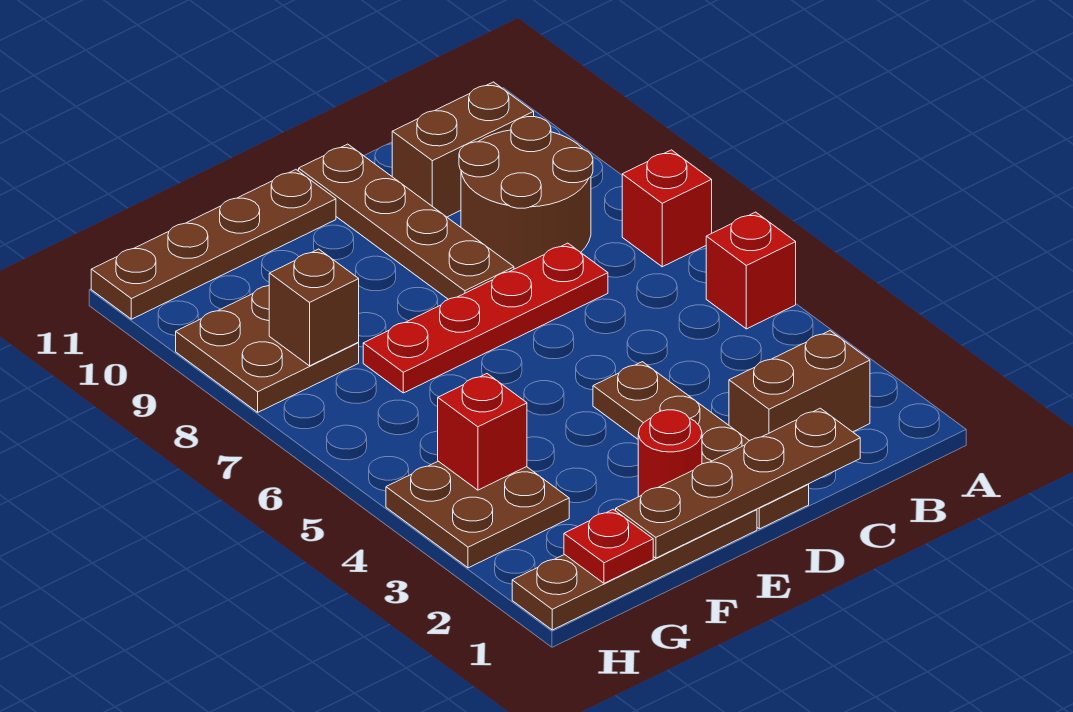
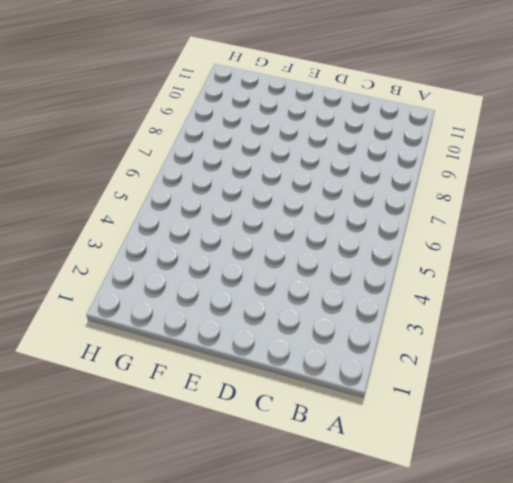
none -> red 1x1 brick [706,212,796,329]
none -> red 1x1 brick [622,150,712,267]
none -> brown 1x2 brick [729,331,870,441]

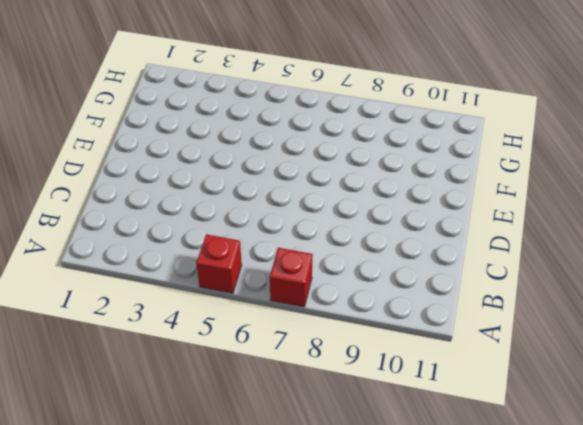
none -> brown 1x2 brick [729,331,870,441]
none -> brown 2x2 round brick [459,117,593,269]
none -> brown 1x2 brick [392,82,534,217]

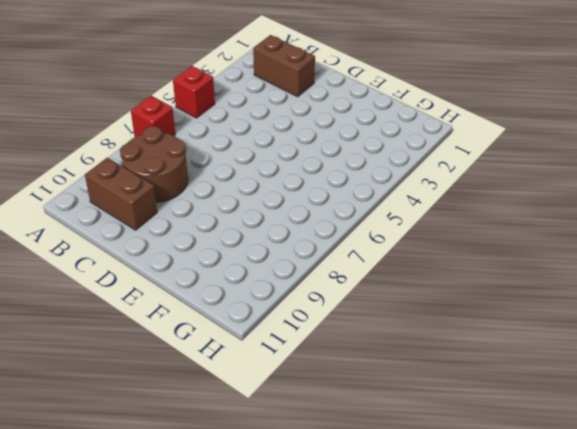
none -> red 1x4 plate [363,243,608,393]
none -> brown 1x4 plate [593,362,809,529]
none -> brown 1x4 plate [299,144,514,299]

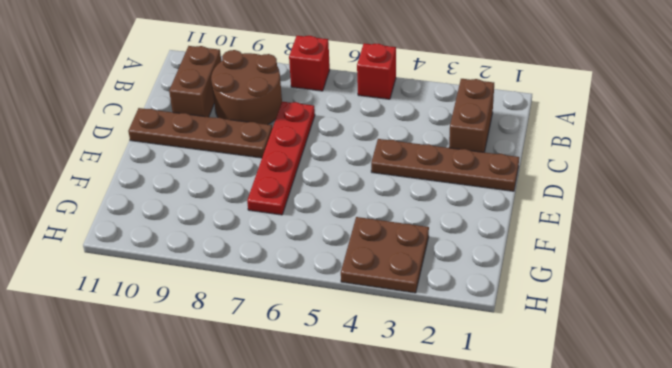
none -> brown 1x4 plate [512,509,757,630]
none -> red 1x1 round brick [638,410,702,497]
none -> brown 1x4 plate [91,170,336,319]

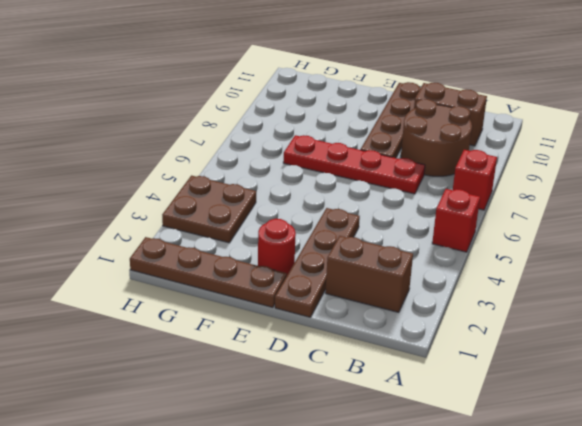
none -> brown 1x4 plate [91,170,336,319]
none -> brown 2x2 plate [176,286,359,412]
none -> brown 1x4 plate [616,408,860,558]

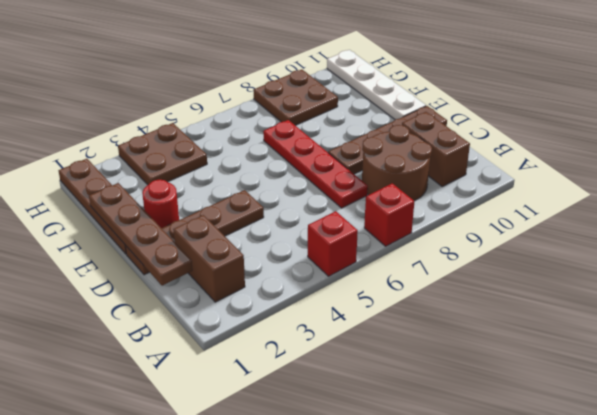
white 1x4 plate [327,50,426,119] -> brown 1x4 plate [91,170,336,319]
none -> red 1x1 plate [564,509,653,583]
none -> red 1x1 brick [438,374,527,490]
none -> brown 1x1 brick [269,249,359,366]

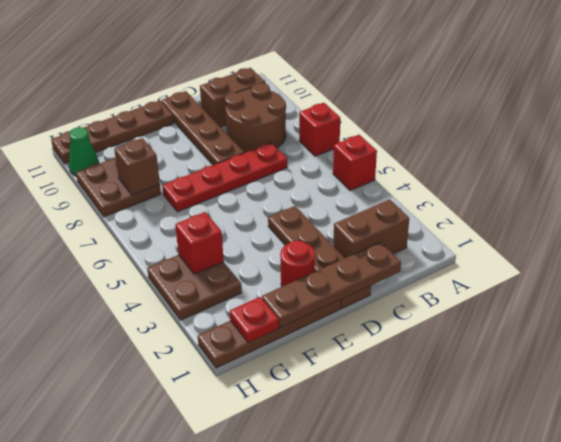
green 1x1 cone [69,127,99,176] -> none

